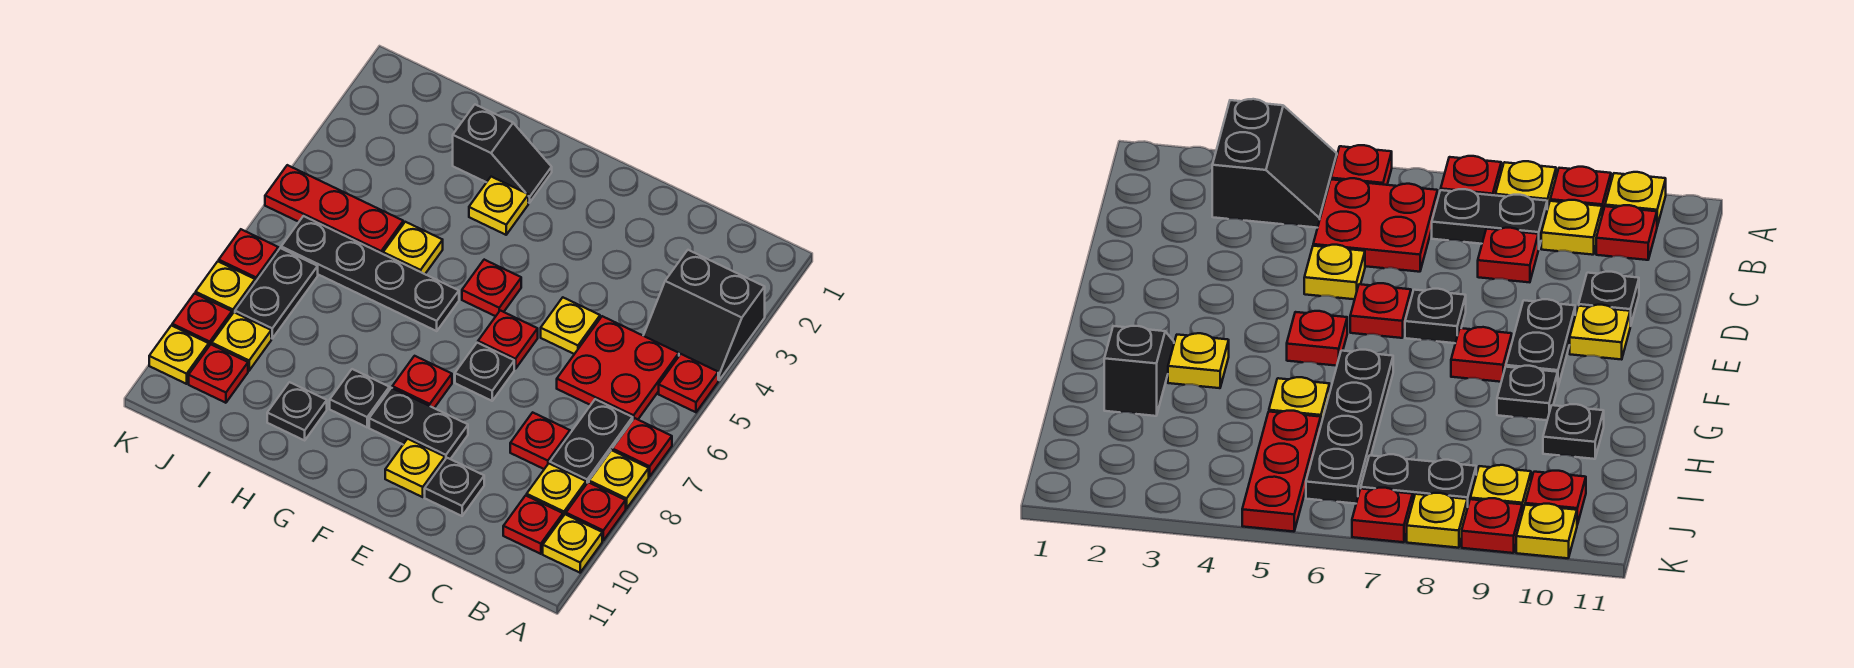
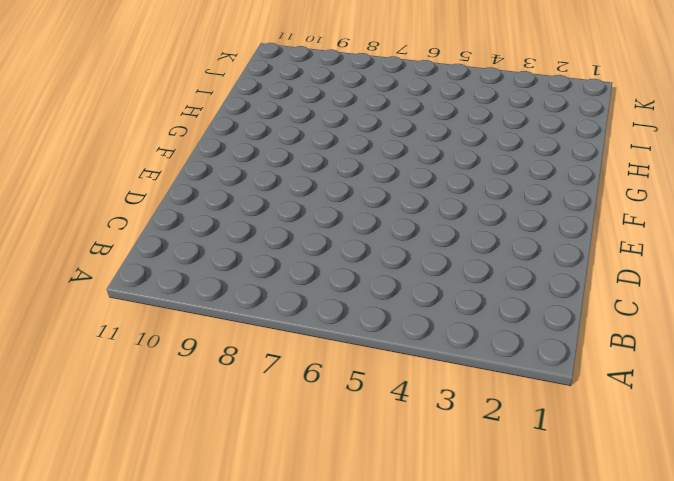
none -> black 2x2 slope [643,250,765,380]
none -> red 1x1 plate [659,354,718,412]
none -> red 1x1 plate [612,418,672,476]
none -> yellow 1x1 plate [589,450,649,509]

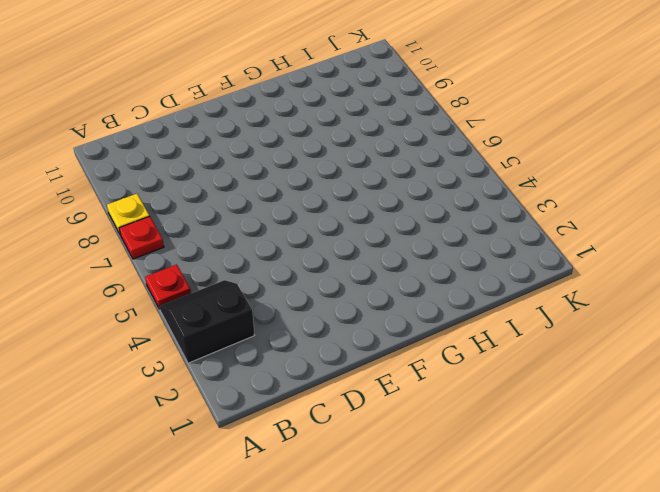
none -> red 1x1 plate [566,482,626,540]
none -> yellow 1x1 plate [543,514,602,573]
none -> red 2x2 plate [557,316,679,419]
none -> black 1x2 plate [550,399,633,484]

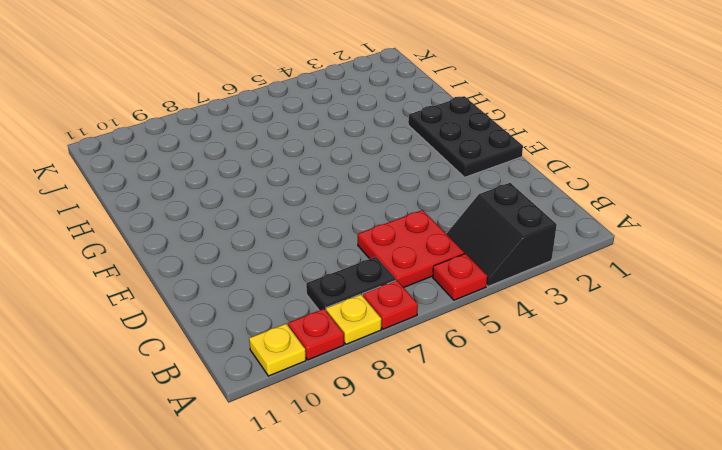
black 2x3 plate [408,96,523,177] -> black 1x2 slope [453,105,552,203]
none -> yellow 1x1 plate [527,463,586,516]
none -> red 1x1 plate [503,495,563,554]
none -> red 1x1 plate [510,412,570,469]
none -> yellow 1x1 plate [541,298,600,354]

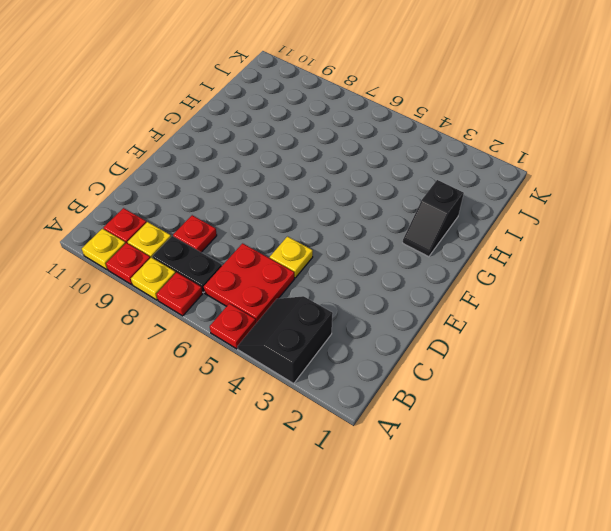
none -> black 1x1 plate [425,458,484,516]
none -> red 1x1 plate [478,311,538,369]
none -> black 1x1 plate [455,343,514,401]
none -> black 1x2 plate [369,388,468,459]

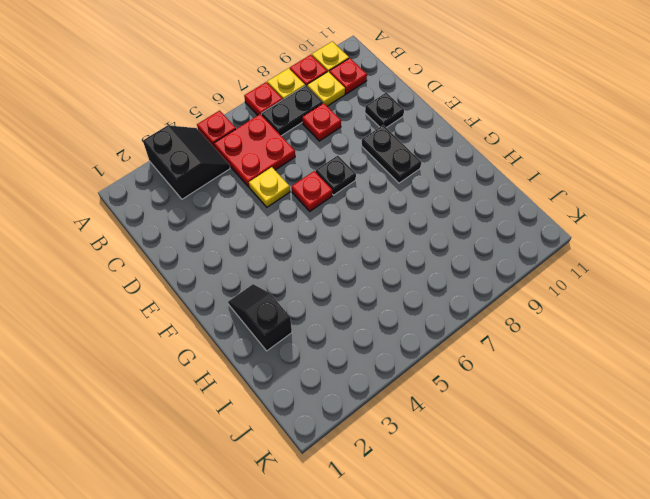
none -> yellow 1x1 plate [385,439,445,497]
none -> red 1x1 plate [462,260,521,316]
none -> red 1x1 plate [392,356,452,408]
none -> yellow 1x1 plate [469,177,528,235]

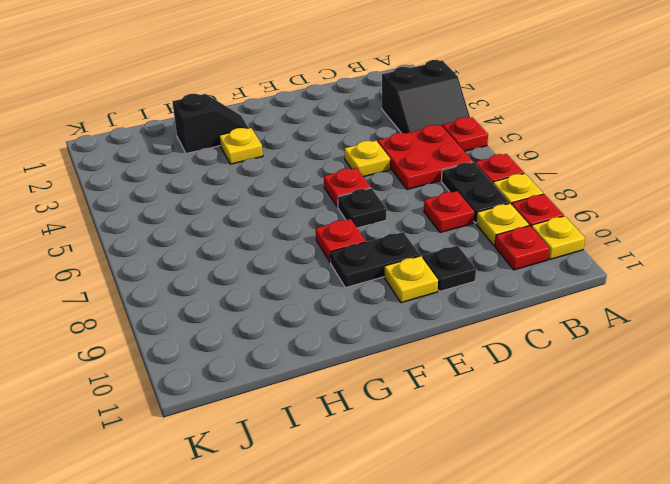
none -> red 1x1 plate [462,260,521,316]
none -> black 1x4 plate [281,216,459,331]
none -> black 1x1 plate [330,369,389,427]
none -> yellow 1x1 plate [383,222,443,274]

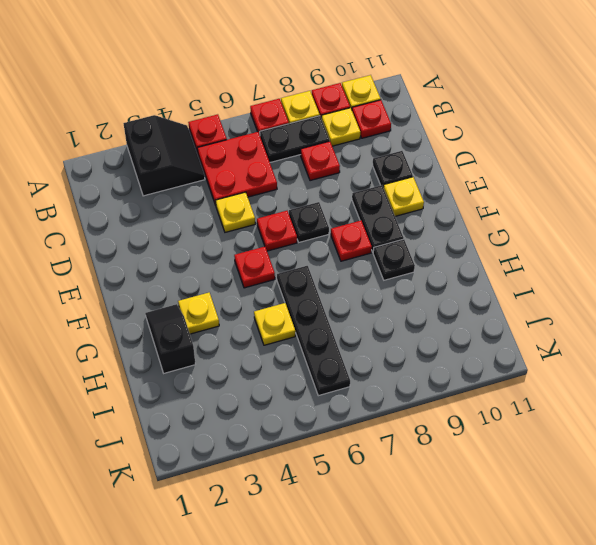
none -> black 1x1 plate [267,382,327,440]
none -> red 1x3 plate [265,165,403,254]
none -> black 1x2 plate [235,248,318,338]
none -> yellow 1x1 plate [212,312,271,371]

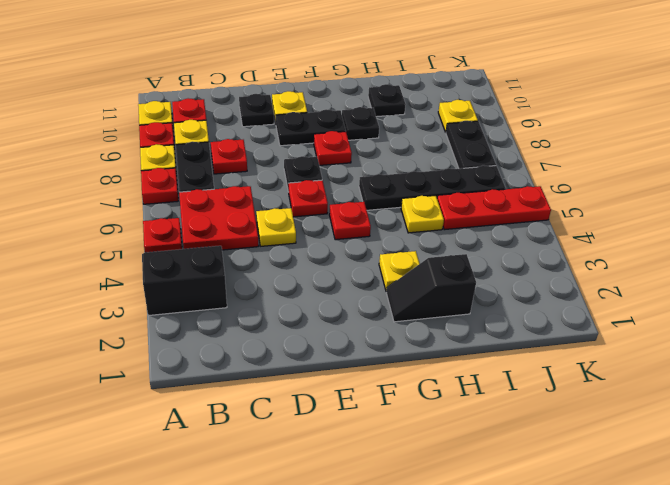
none -> red 1x1 plate [189,344,248,403]
none -> red 1x1 plate [219,229,278,282]
none -> yellow 1x1 plate [196,261,255,314]
none -> red 1x1 plate [172,293,232,346]

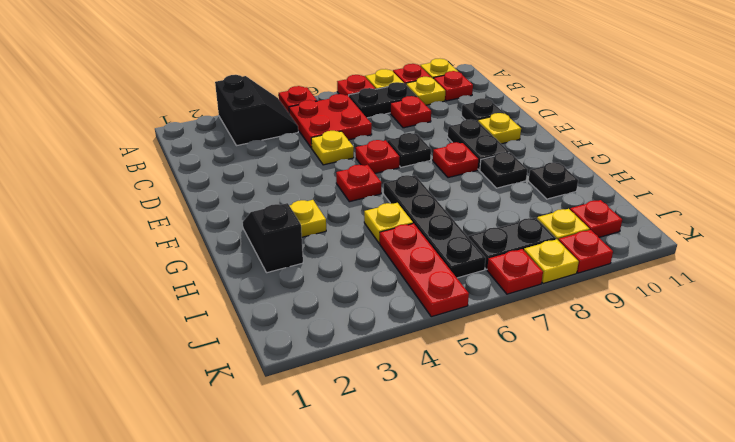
none -> yellow 1x1 plate [149,325,209,384]

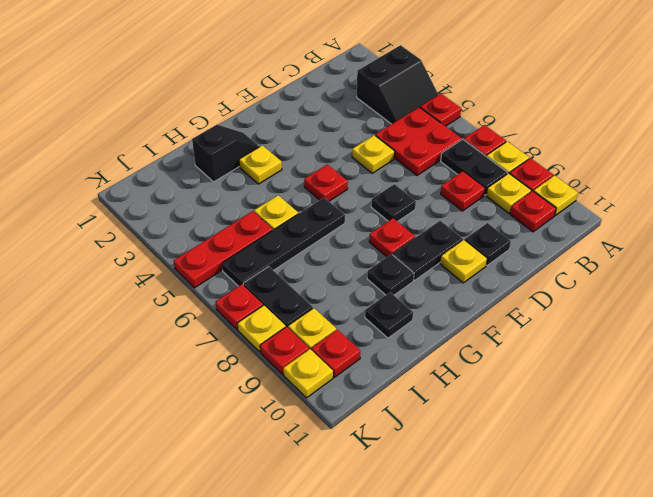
none -> red 1x1 plate [478,311,538,369]

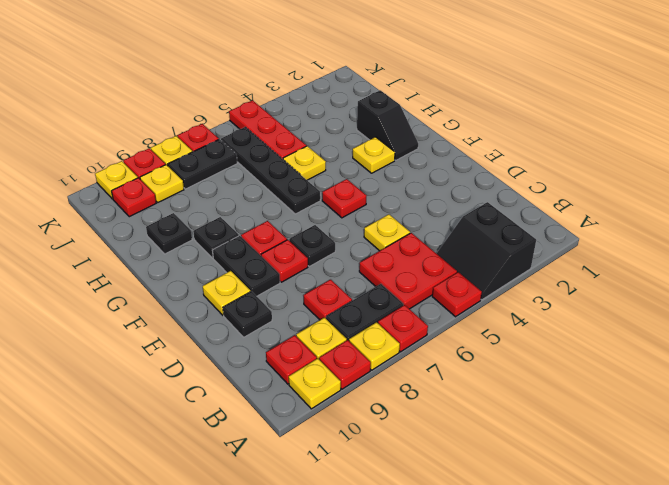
red 1x1 plate [261,240,308,282] -> red 1x1 plate moved to [478,311,538,369]

